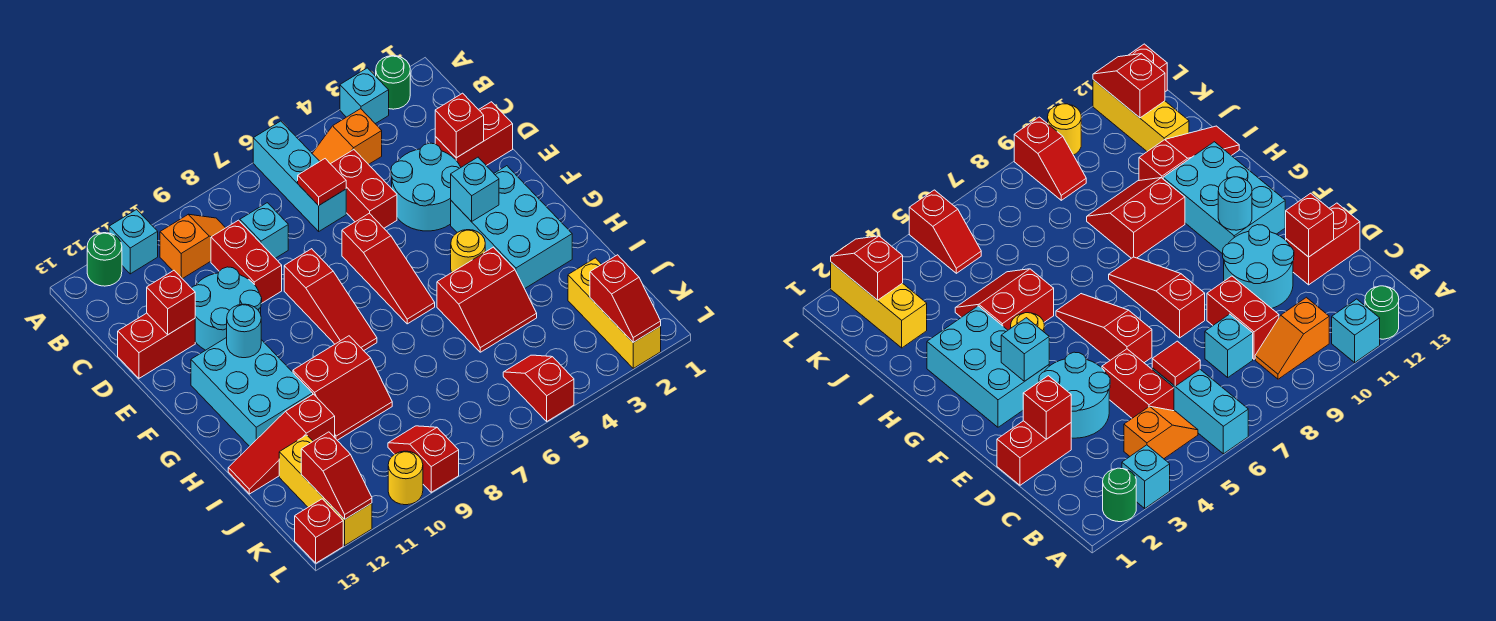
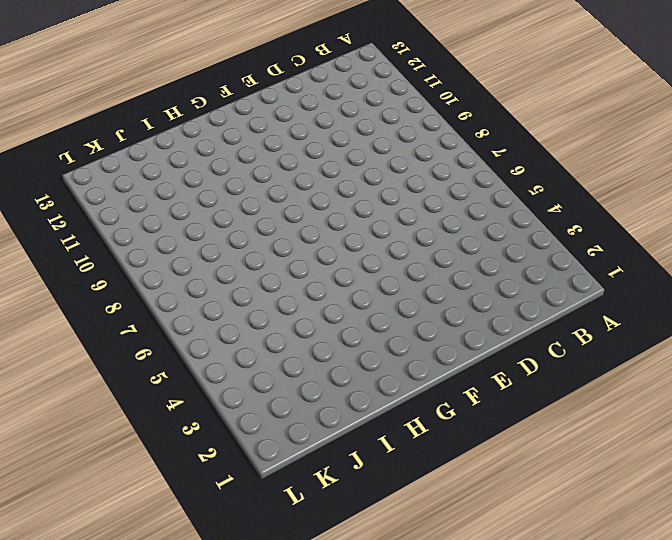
none -> green 1x1 round brick [376,56,410,109]
none -> cyan 1x1 brick [340,68,389,124]
none -> cyan 1x3 brick [253,121,346,231]
none -> cyan 1x1 brick [109,210,158,274]

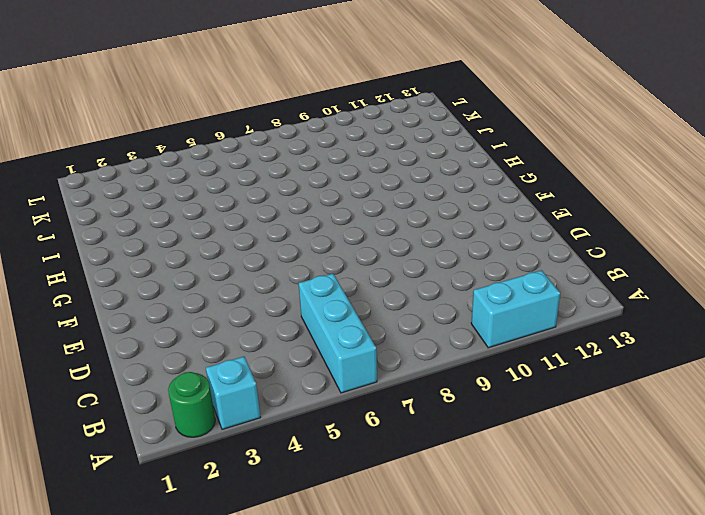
cyan 1x2 brick [471,270,560,348] -> cyan 1x1 brick [109,210,158,274]
none -> green 1x1 round brick [87,233,122,286]
none -> orange 1x2 slope [312,109,382,164]
none -> orange 1x2 slope [160,214,225,279]
none -> red 1x2 brick [331,150,397,228]

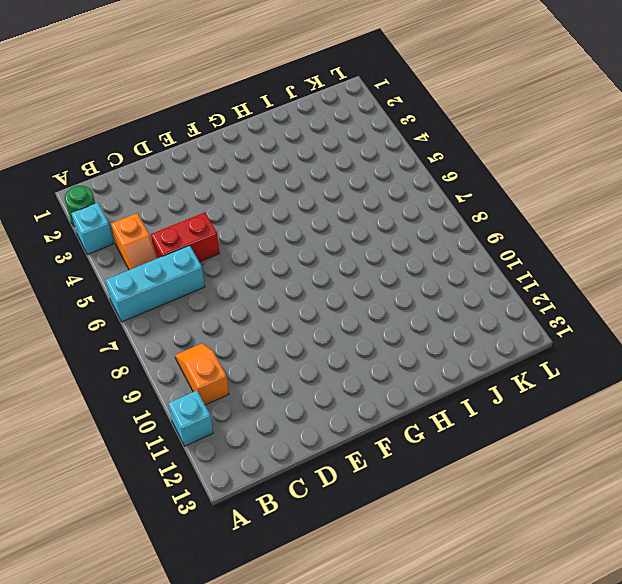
none -> green 1x1 round brick [87,233,122,286]
none -> cyan 1x1 brick [240,203,288,258]
none -> red 1x2 brick [211,220,282,304]
none -> red 1x2 brick [435,102,513,167]

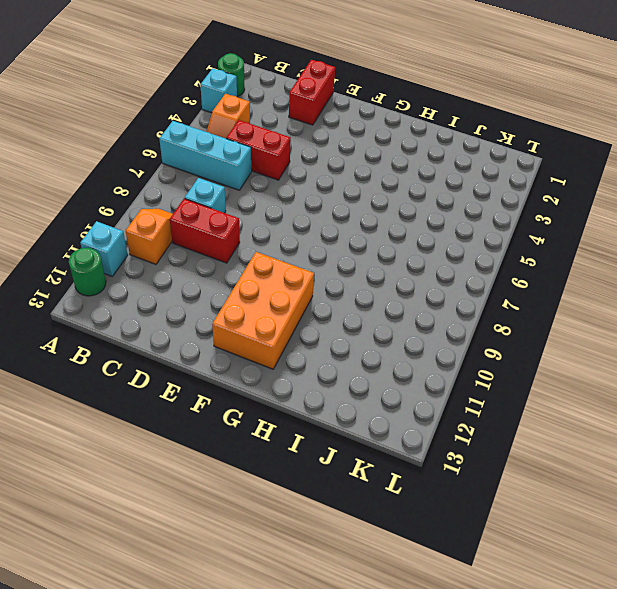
orange 2x3 brick [212,252,314,369] -> cyan 2x3 brick [191,338,313,446]
none -> cyan 2x2 round brick [391,143,461,231]
none -> cyan 2x2 round brick [192,267,262,350]
none -> red 1x2 brick [118,313,195,378]
none -> red 1x3 slope [342,213,435,324]

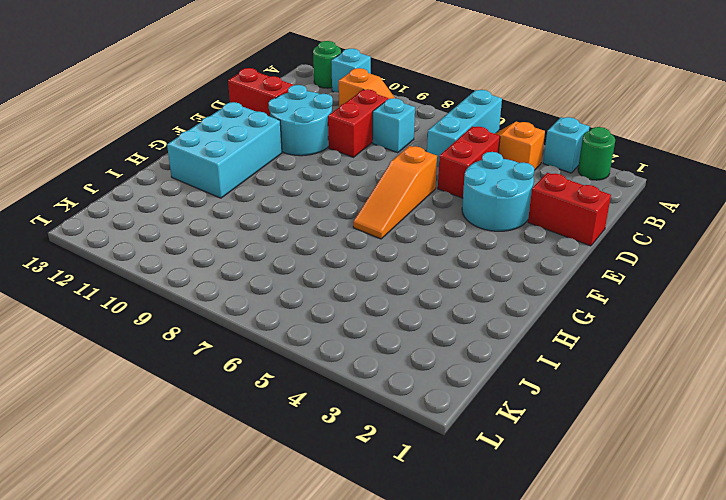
orange 1x3 slope [353,146,437,239] -> red 1x3 slope [342,213,435,324]
none -> red 1x3 slope [284,249,377,351]
none -> cyan 2x3 brick [451,166,572,289]
none -> yellow 1x1 round brick [451,230,485,273]
none -> red 2x2 slope [437,247,537,352]

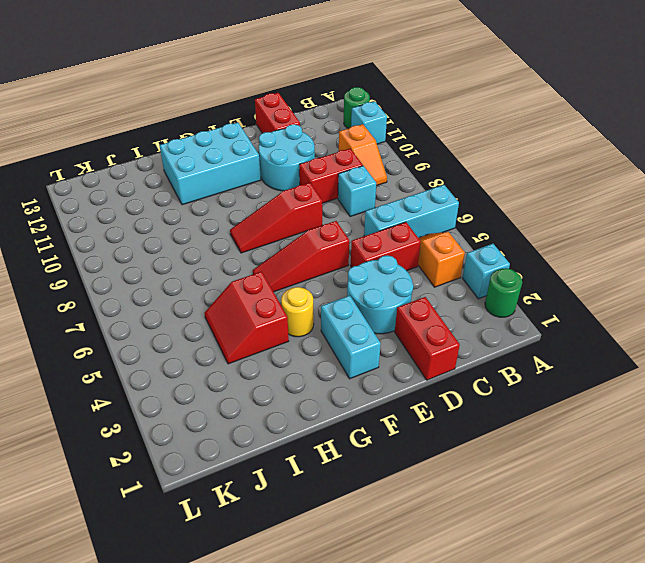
cyan 1x2 brick [321,296,381,379] -> cyan 2x3 brick [451,166,572,289]
none -> red 2x2 slope [293,336,392,440]
none -> red 1x3 slope [228,394,335,494]
none -> yellow 1x3 brick [568,258,661,368]
none -> yellow 1x3 brick [279,435,372,545]

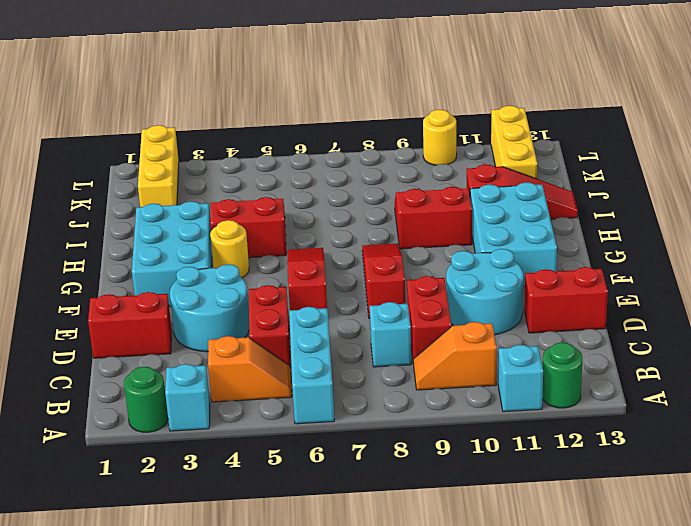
none -> red 1x2 slope [503,355,574,421]
none -> red 1x2 slope [388,426,459,492]
none -> red 1x1 brick [295,499,343,563]
none -> red 1x1 tile [298,159,346,205]

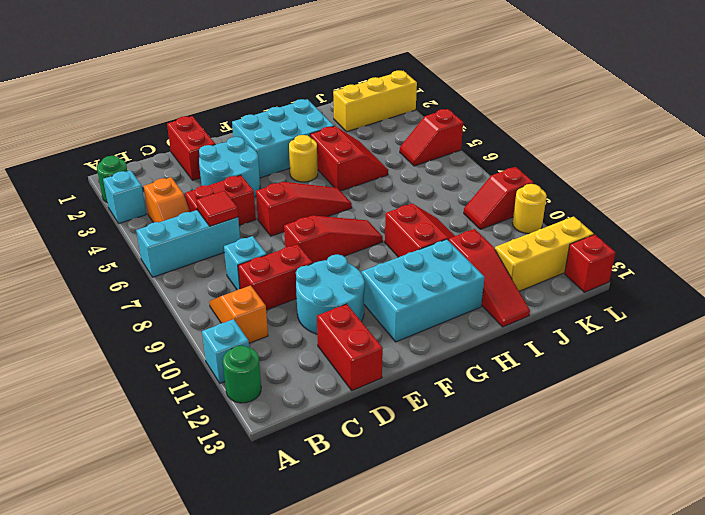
none -> red 1x1 brick [435,93,484,158]
none -> red 1x1 brick [147,271,195,335]
none -> cyan 1x1 brick [451,157,499,222]
none -> cyan 1x1 round brick [227,304,261,358]

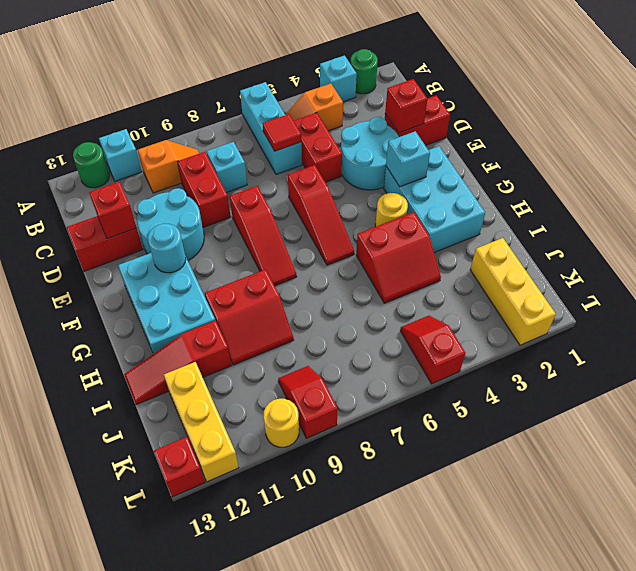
none -> red 1x2 slope [590,255,661,342]
none -> red 1x2 slope [301,432,372,519]

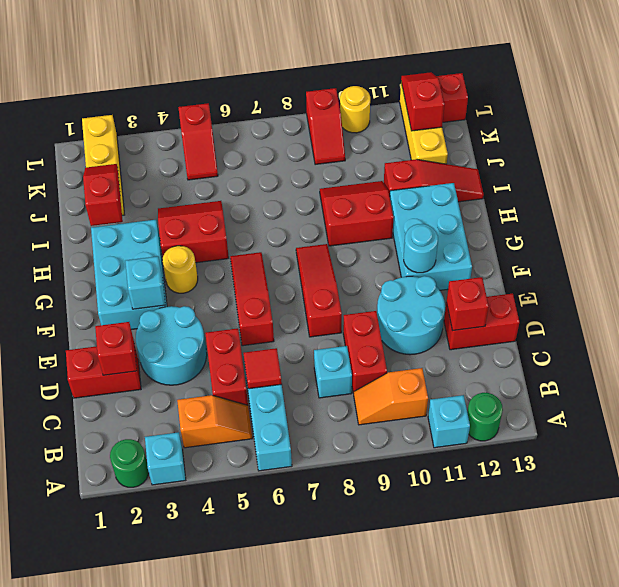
red 1x2 slope [83,164,123,226] -> red 1x2 slope moved to [590,255,661,342]

